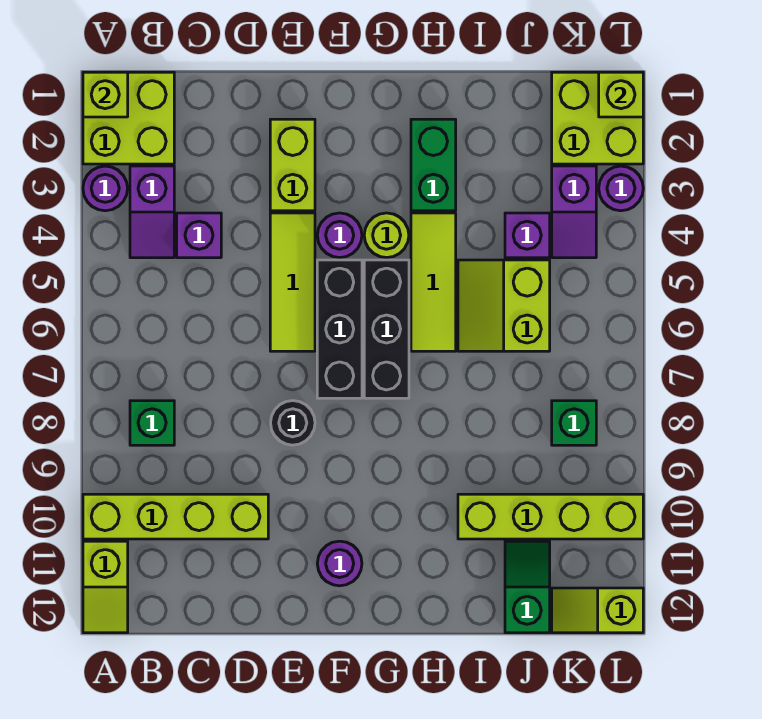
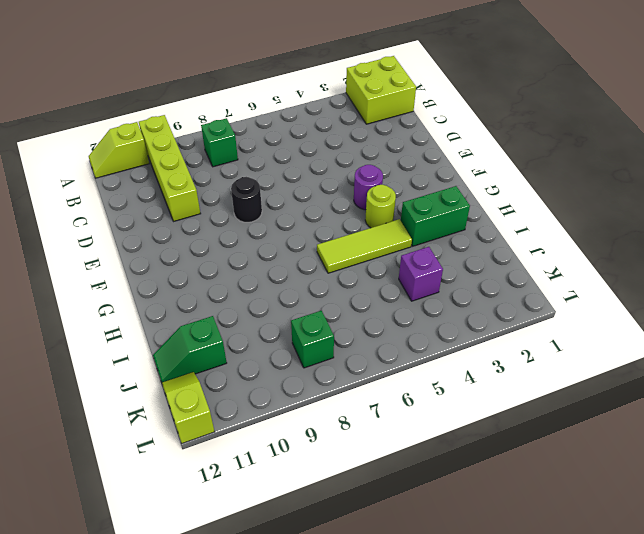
green 1x2 slope [153,316,227,382] -> green 1x2 slope turned to [505,541,550,633]
none -> purple 1x1 round brick [83,166,128,211]
none -> purple 1x2 slope [130,166,174,258]
none -> purple 1x1 brick [177,213,221,258]

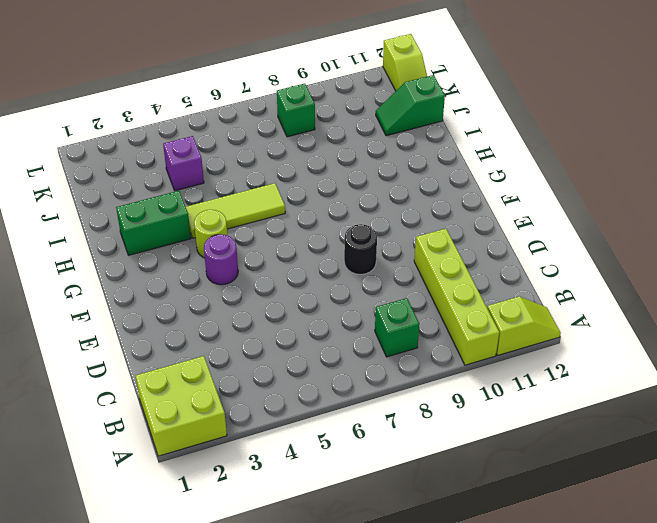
none -> purple 1x1 round brick [83,166,128,211]
none -> purple 1x2 slope [130,166,174,258]
none -> purple 1x1 brick [177,213,221,258]

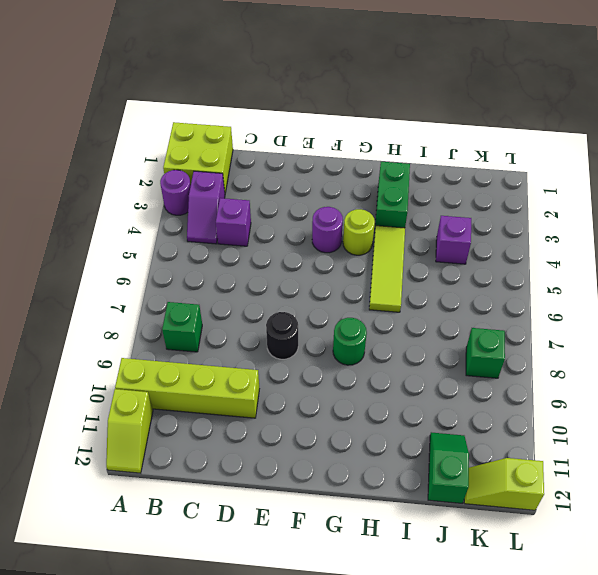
green 1x1 round brick [333,318,367,365] -> none
none -> lime 1x2 brick [270,119,315,211]
none -> lime 1x3 tile [270,213,315,351]
none -> black 1x3 brick [317,260,362,398]

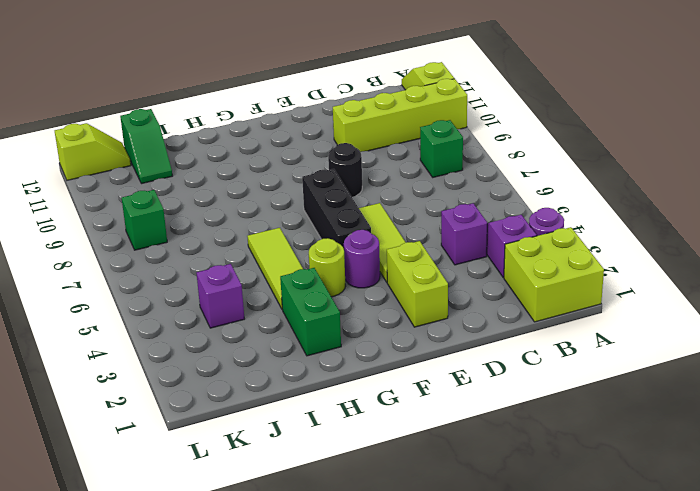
none -> purple 1x1 round brick [317,541,362,586]
none -> black 1x3 brick [364,260,409,398]
none -> lime 2x2 slope [458,260,550,351]

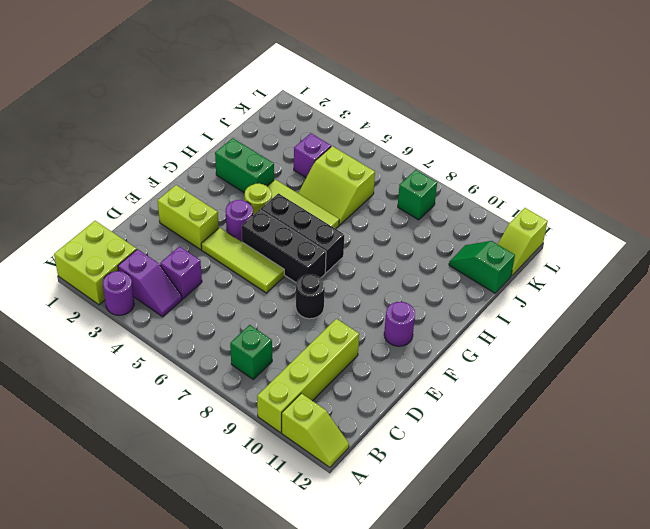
none -> lime 1x4 brick [458,494,643,539]
none -> lime 2x2 brick [552,72,643,164]
none -> purple 1x2 slope [552,166,596,258]

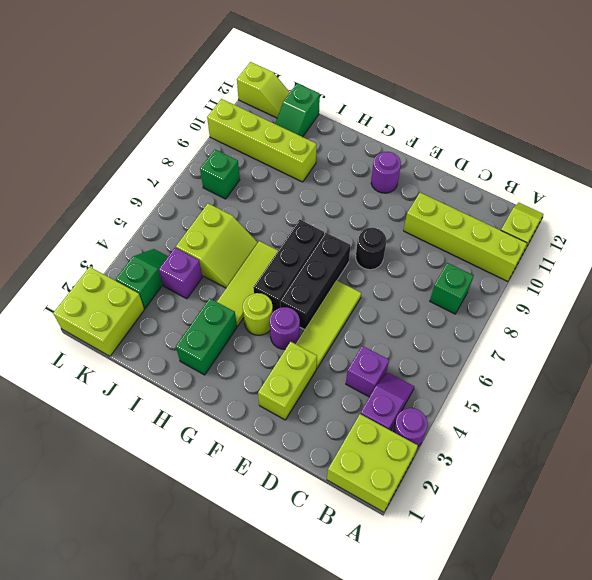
green 1x2 slope [116,249,168,308] -> purple 1x2 slope [552,166,596,258]
none -> purple 1x1 round brick [599,166,643,211]
none -> lime 1x1 brick [83,72,128,117]
none -> lime 1x1 brick [599,72,643,117]

